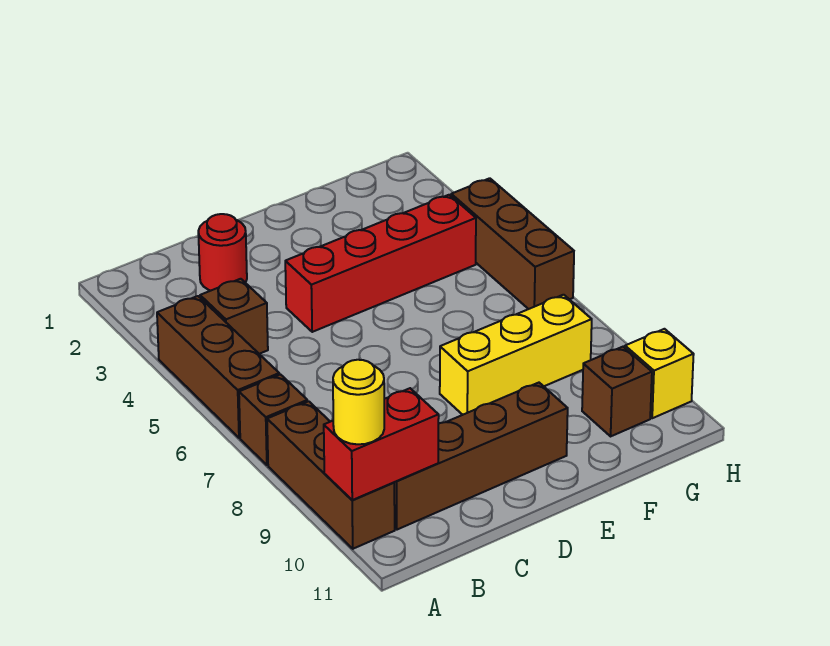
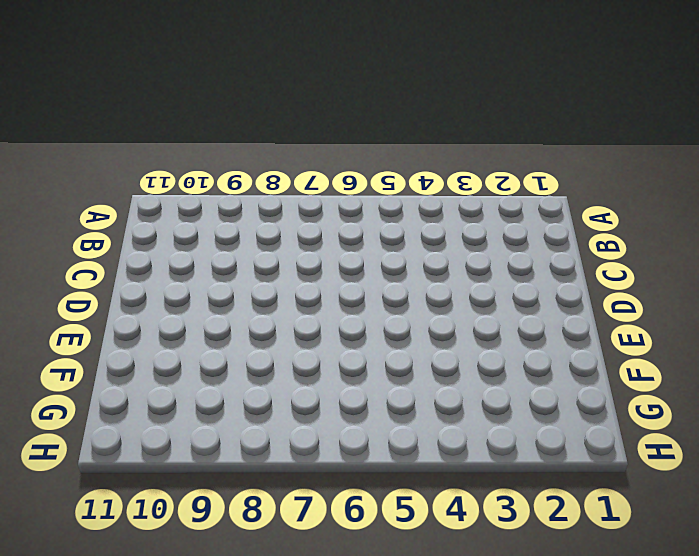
none -> brown 1x3 brick [157,296,279,438]
none -> brown 1x1 brick [239,374,307,465]
none -> brown 1x3 brick [267,401,395,549]

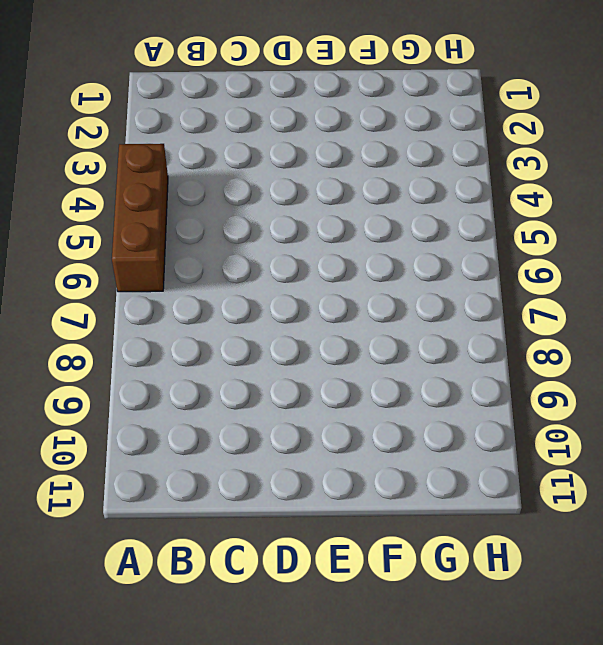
none -> brown 1x1 brick [239,374,307,465]
none -> brown 1x3 brick [267,401,395,549]
none -> brown 1x1 brick [200,279,268,354]

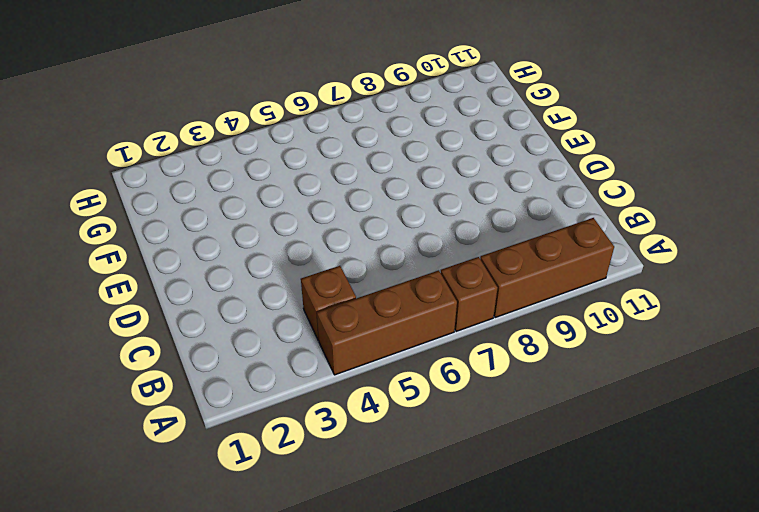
none -> brown 1x4 brick [394,383,568,530]
none -> red 1x1 round brick [198,214,247,291]
none -> red 1x4 brick [285,195,476,332]

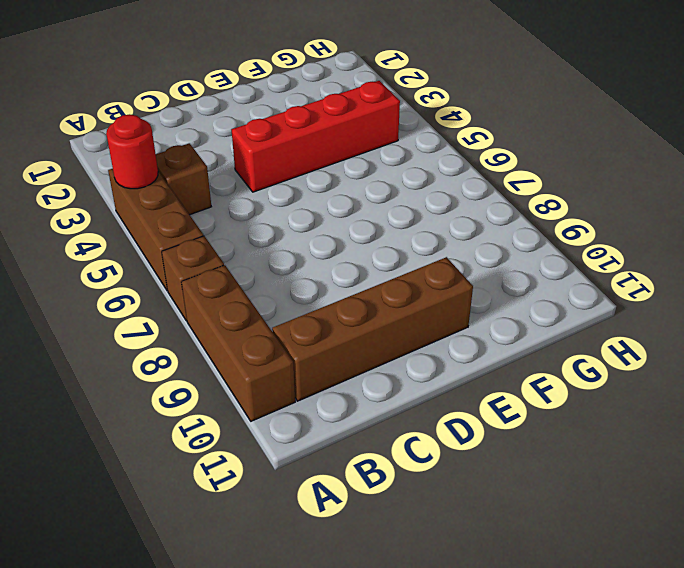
red 1x1 round brick [106,114,158,189] -> red 1x1 round brick moved to [198,214,247,291]
none -> yellow 1x3 brick [440,295,592,415]
none -> brown 1x1 brick [582,347,652,436]
none -> brown 1x3 brick [451,178,574,309]

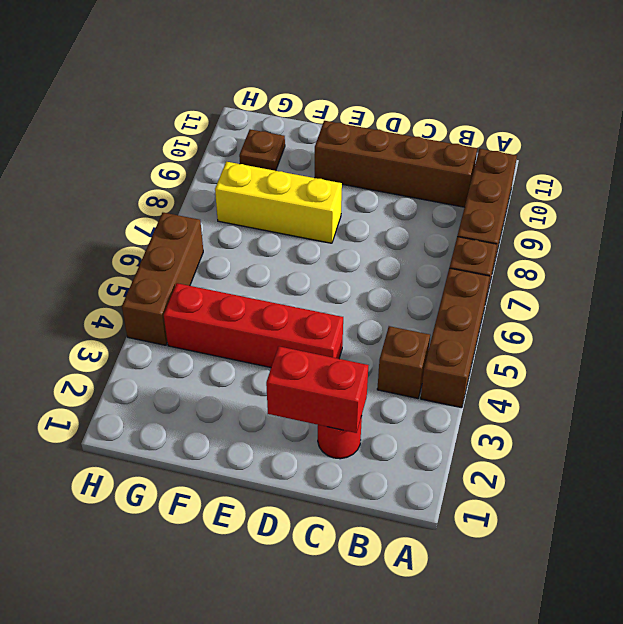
red 1x2 brick [266,346,368,433] -> red 1x2 brick moved to [324,388,439,500]
brown 1x1 plate [239,129,285,171] -> brown 1x1 brick [582,347,652,436]
none -> yellow 1x1 brick [625,329,694,418]
none -> yellow 1x1 round brick [333,360,384,444]

